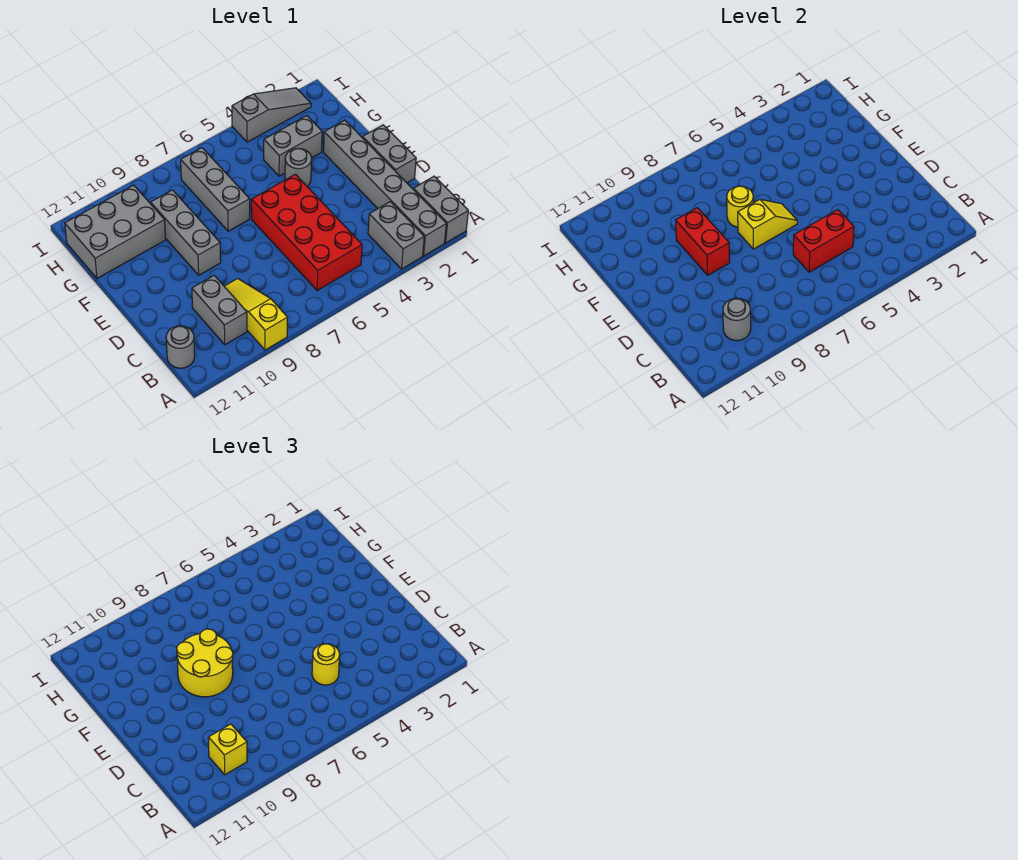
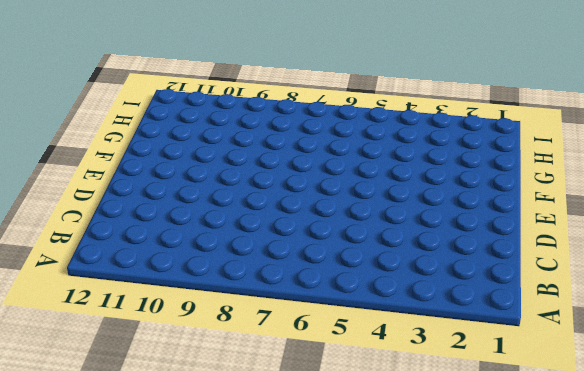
none -> grey 1x2 brick [413,176,468,243]
none -> grey 1x6 brick [323,120,446,256]
none -> grey 1x2 brick [368,202,424,269]

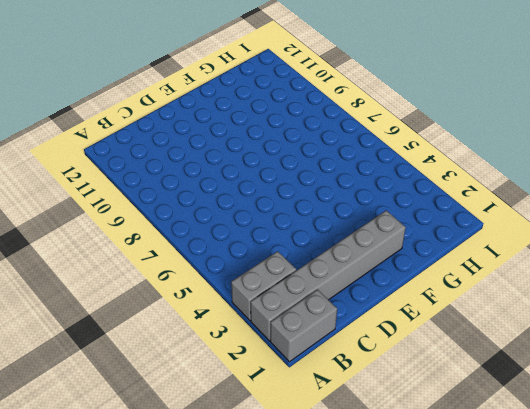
none -> yellow 1x3 slope [224,279,288,350]
none -> red 2x4 brick [251,174,362,291]
none -> grey 1x2 brick [192,276,247,345]

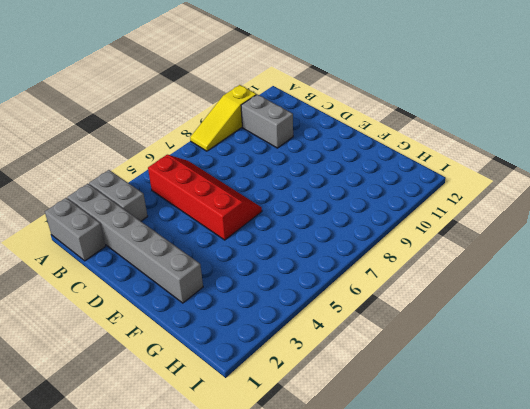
yellow 1x3 slope [190,85,256,151] -> yellow 1x3 slope turned to [224,279,288,350]
red 2x4 slope [148,155,262,240] -> red 2x4 brick [251,174,362,291]
none -> grey 1x1 round brick [166,326,195,368]
none -> grey 1x2 brick [363,125,416,183]
none -> grey 1x3 brick [151,190,221,275]

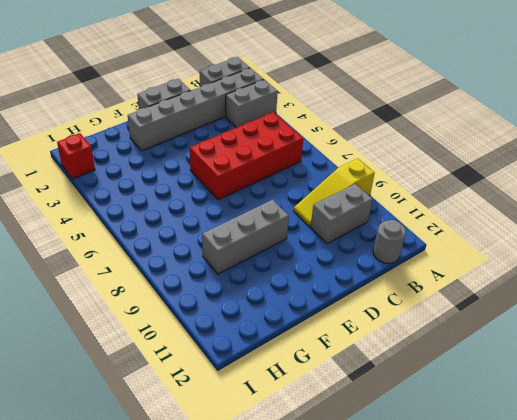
red 1x1 brick [57,133,95,179] -> grey 1x3 slope [232,88,311,142]
none -> grey 1x1 round brick [285,149,312,186]
none -> grey 1x3 brick [181,148,250,231]
none -> grey 1x2 brick [264,116,322,176]

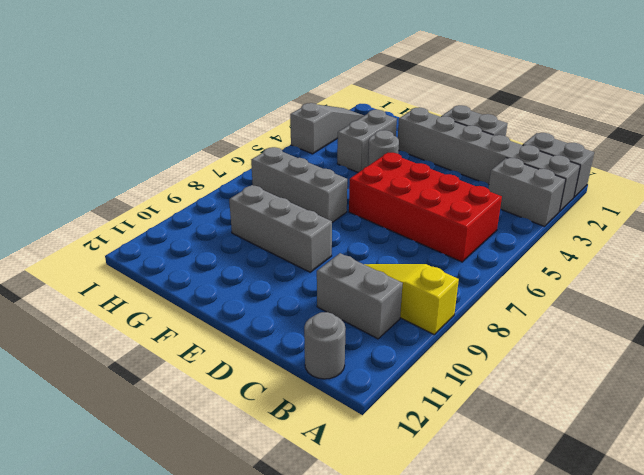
none -> grey 2x3 brick [65,185,166,278]
none -> grey 1x1 round brick [723,298,751,341]
none -> red 1x2 brick [793,210,854,272]

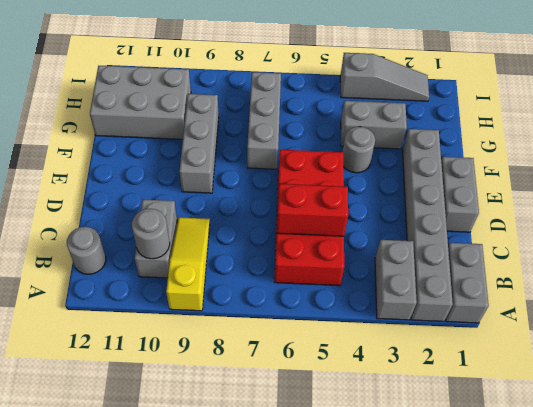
none -> yellow 1x2 slope [738,199,797,249]
none -> red 1x2 brick [676,208,730,275]
none -> yellow 1x1 round brick [727,186,753,227]

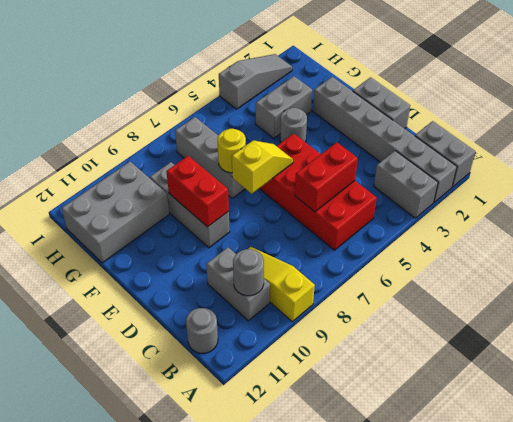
none -> yellow 1x1 brick [208,724,247,775]
none -> yellow 1x1 round brick [312,644,340,685]
none -> yellow 2x2 round brick [177,629,233,697]

